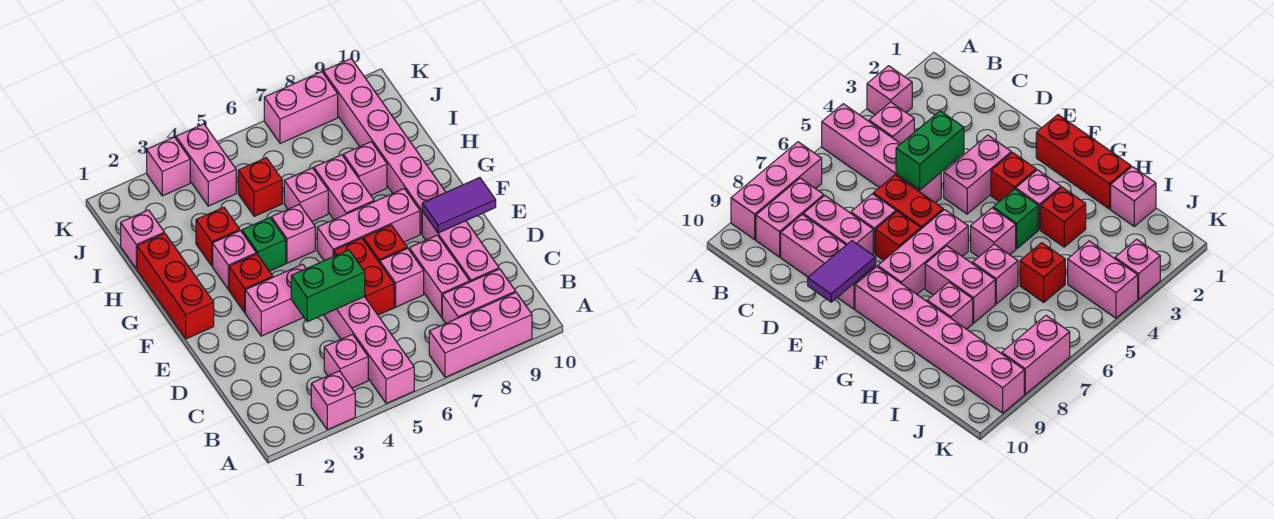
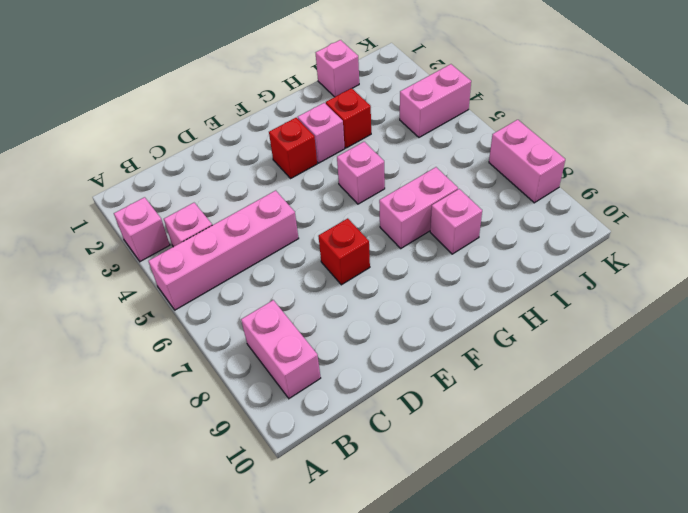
none -> pink 1x3 brick [429,292,532,377]
none -> pink 1x2 brick [409,235,470,317]
none -> pink 1x3 brick [422,211,499,282]

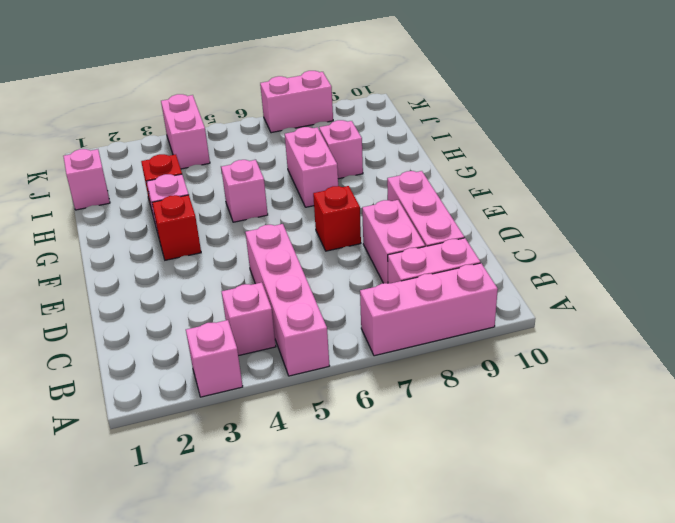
none -> red 1x2 brick [334,238,394,315]
none -> pink 1x1 brick [380,248,424,307]
none -> pink 1x2 brick [245,264,306,336]

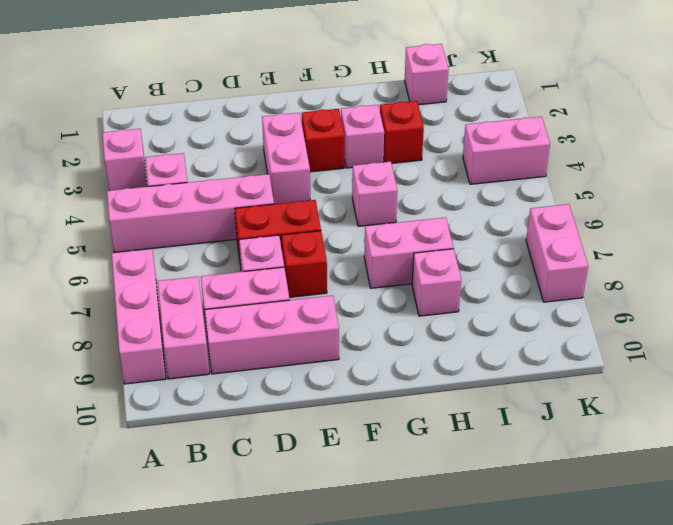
none -> red 1x3 brick [137,233,214,339]
none -> pink 1x3 brick [317,189,420,261]
none -> pink 1x6 brick [323,59,446,234]

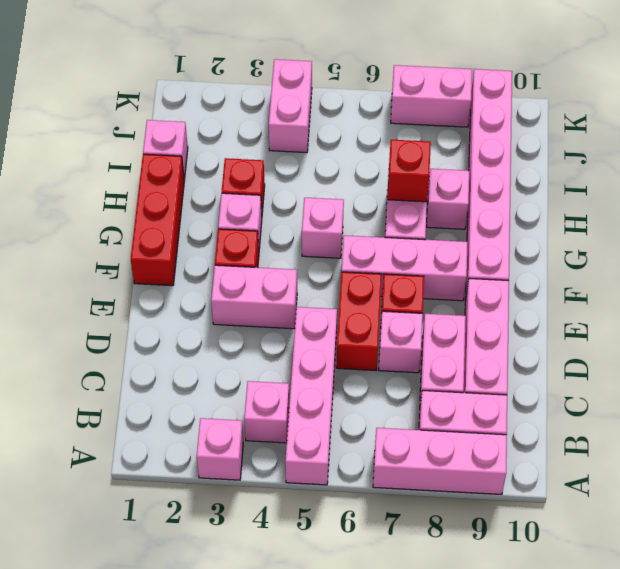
red 1x1 brick [387,140,431,202] -> red 1x1 brick moved to [238,158,282,216]
none -> green 1x1 brick [242,218,286,271]
none -> pink 1x1 brick [284,168,328,221]
none -> pink 1x1 brick [147,137,190,196]

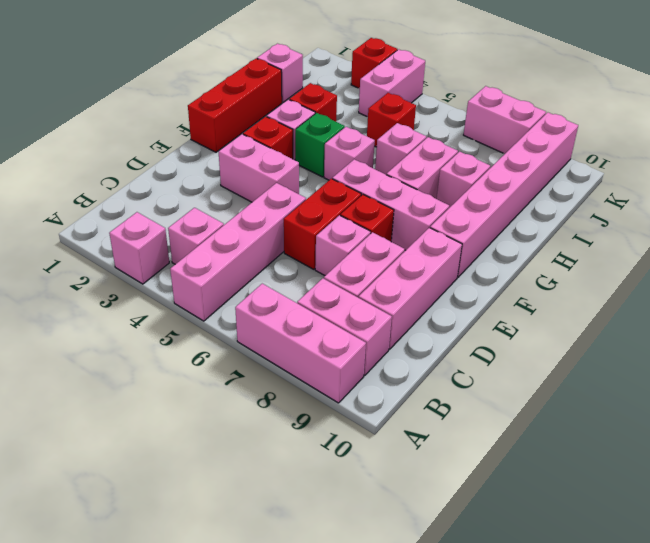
red 1x1 brick [351,38,397,88] -> pink 1x1 brick [147,137,190,196]
none -> green 1x2 brick [291,250,365,322]
none -> purple 1x2 tile [422,178,496,233]

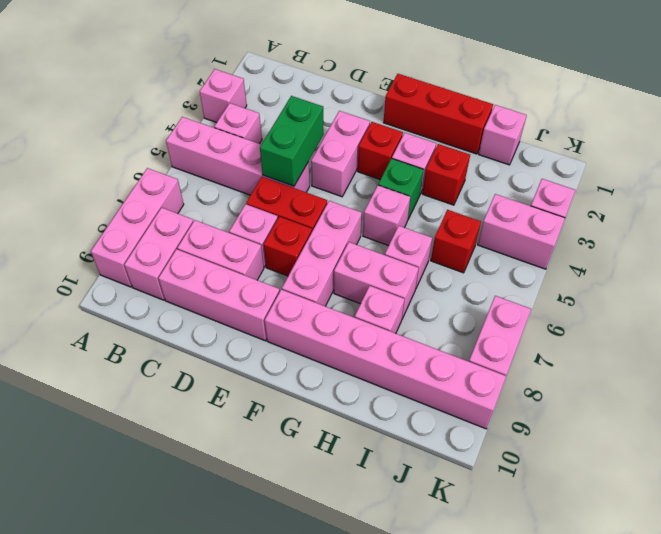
none -> purple 1x2 tile [422,178,496,233]

